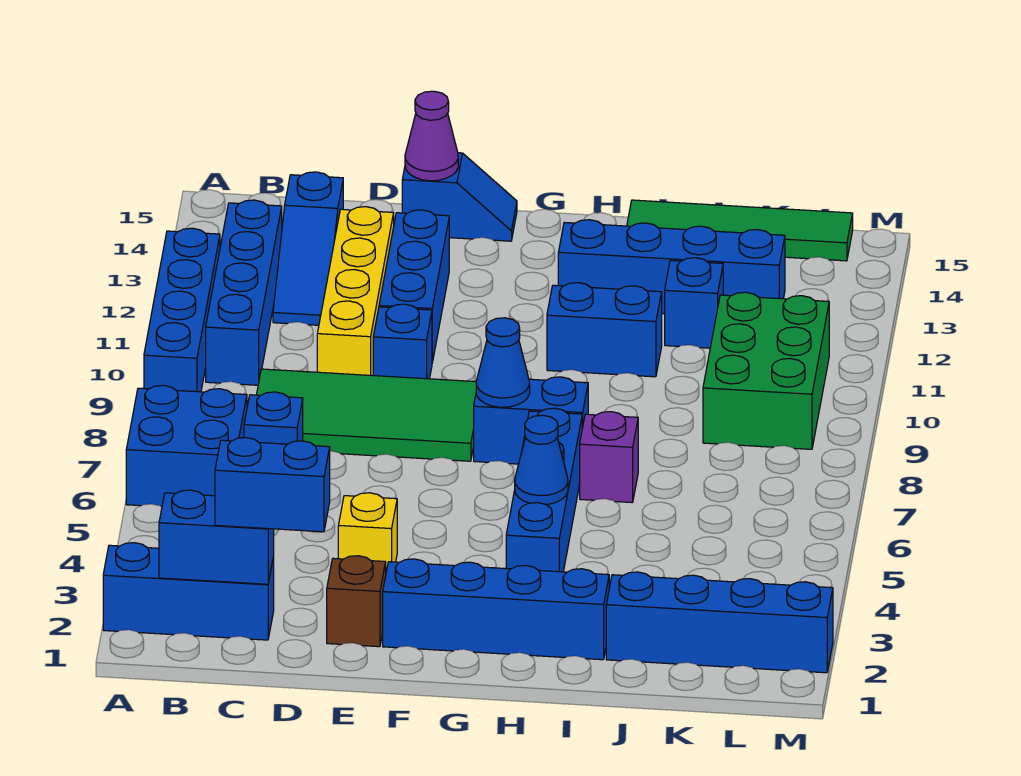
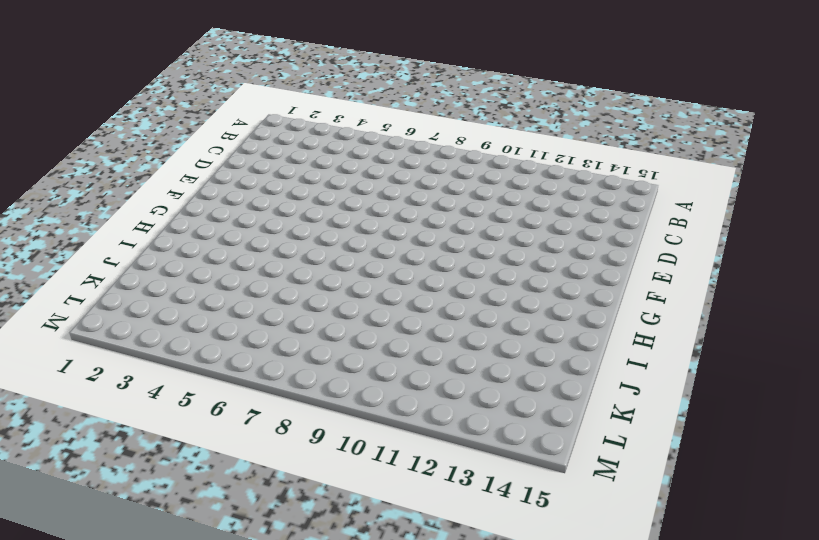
none -> blue 1x3 brick [103,543,274,640]
none -> blue 2x2 brick [126,385,247,507]
none -> blue 1x4 brick [144,228,220,392]

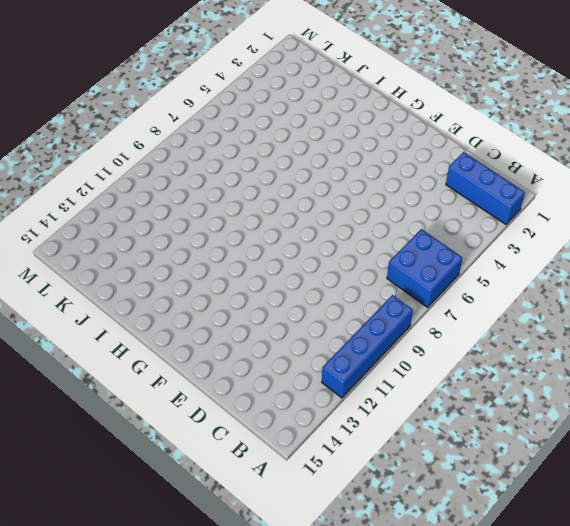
none -> blue 1x4 brick [206,200,282,385]
none -> blue 1x1 brick [244,392,303,444]
none -> green 2x4 tile [256,369,476,461]

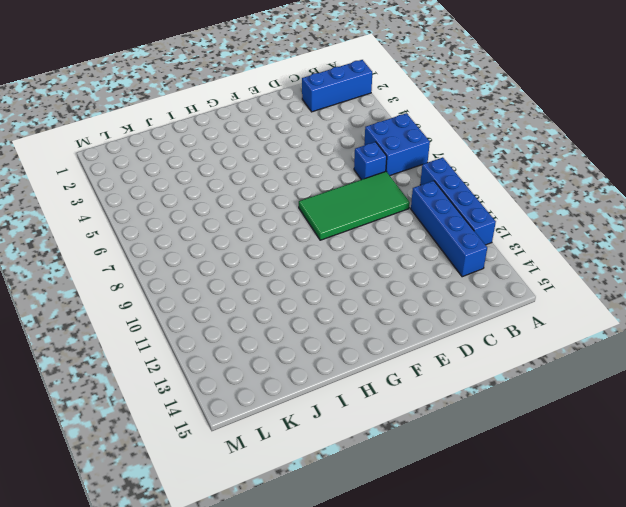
none -> blue 1x3 slope [273,172,343,325]
none -> yellow 1x4 brick [317,207,394,376]
none -> brown 1x1 brick [327,556,386,647]

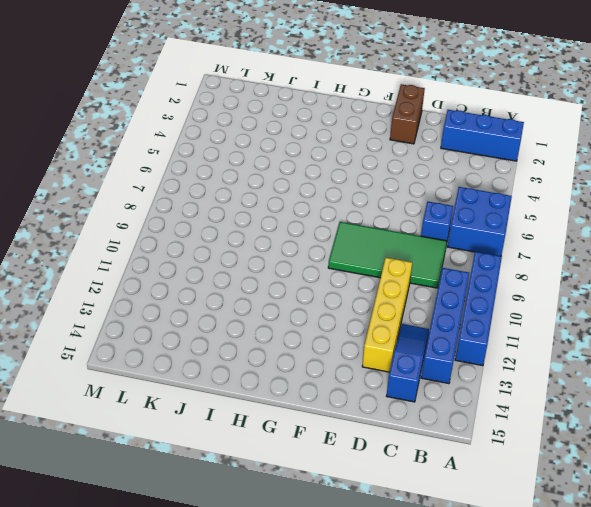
brown 1x2 brick [390,84,425,144] -> brown 1x1 brick [327,556,386,647]
none -> yellow 1x1 brick [338,493,397,571]
none -> blue 1x1 brick [373,304,432,379]
none -> blue 1x3 brick [379,210,449,363]

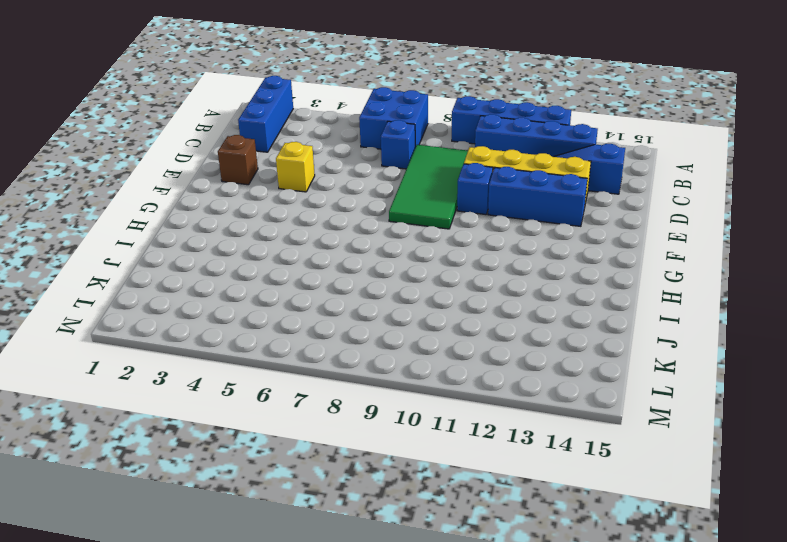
none -> blue 1x2 slope [402,153,517,241]
none -> blue 1x4 brick [383,559,609,660]
none -> blue 1x2 brick [474,377,588,464]

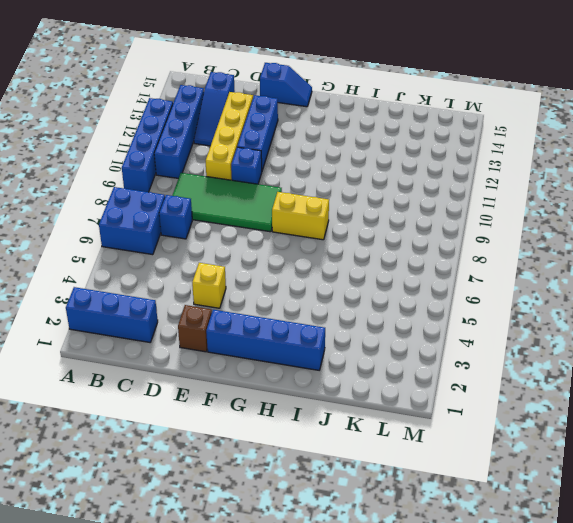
yellow 1x2 brick [272,192,329,240] -> blue 1x2 brick [474,377,588,464]
none -> blue 1x4 brick [506,408,582,572]
none -> blue 1x2 brick [547,283,662,377]
none -> blue 1x4 brick [558,220,785,314]

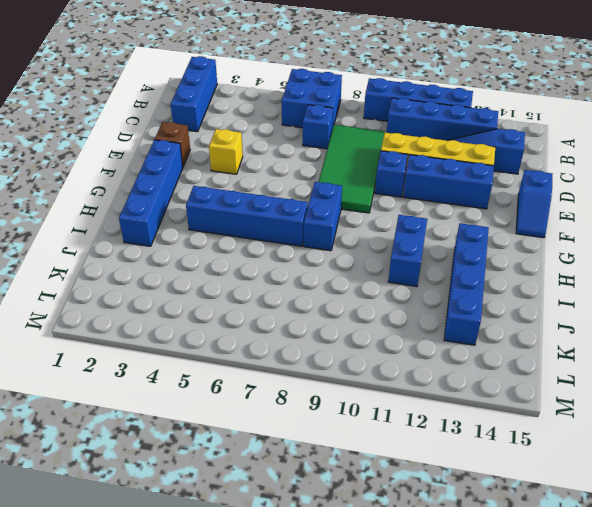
none -> purple 1x1 brick [580,412,638,503]
none -> green 1x4 tile [627,200,853,261]
none -> blue 1x4 brick [606,572,833,673]

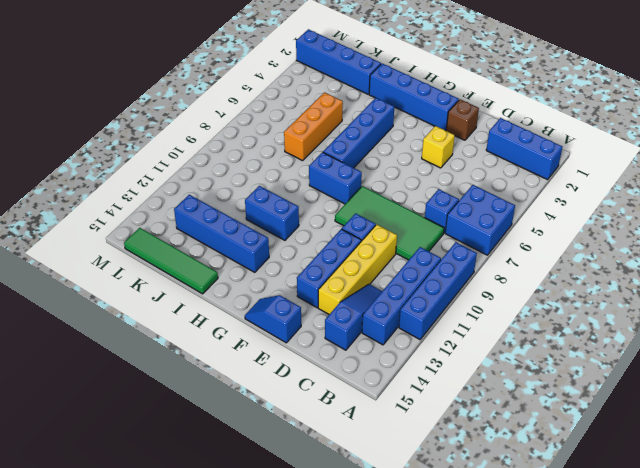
orange 1x3 brick [284,92,343,161] -> none
none -> purple 1x1 brick [580,412,638,503]
none -> blue 1x1 brick [665,258,723,348]
none -> green 2x3 brick [703,292,829,449]

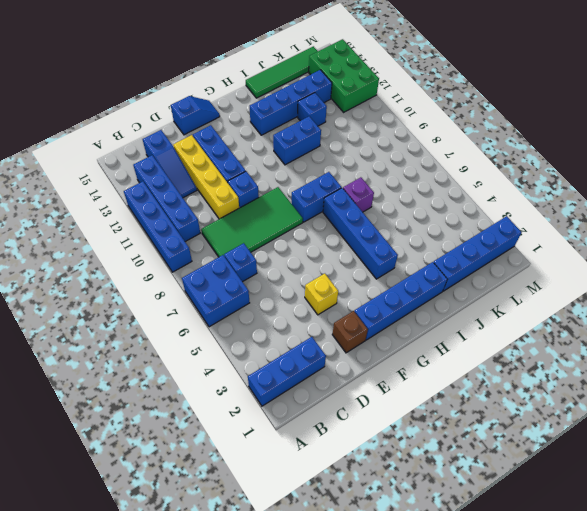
green 2x3 brick [309,39,379,112] -> green 2x3 brick moved to [703,292,829,449]
none -> blue 1x2 brick [159,490,274,584]
none -> purple 1x1 cone [405,91,458,181]
none -> blue 1x1 cone [476,318,530,407]

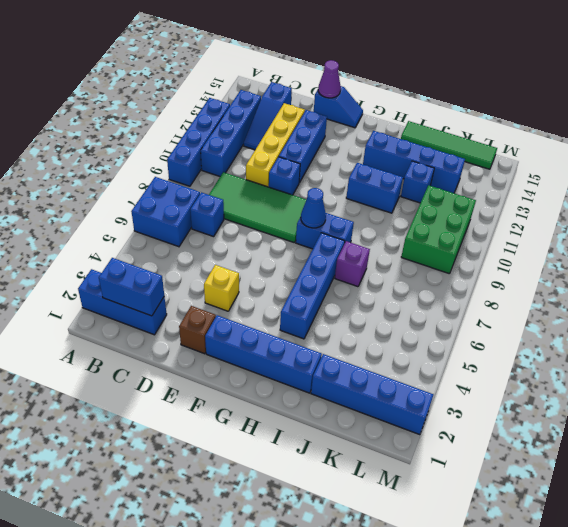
none -> blue 1x1 cone [515,415,568,505]
none -> blue 1x2 brick [215,438,330,532]

